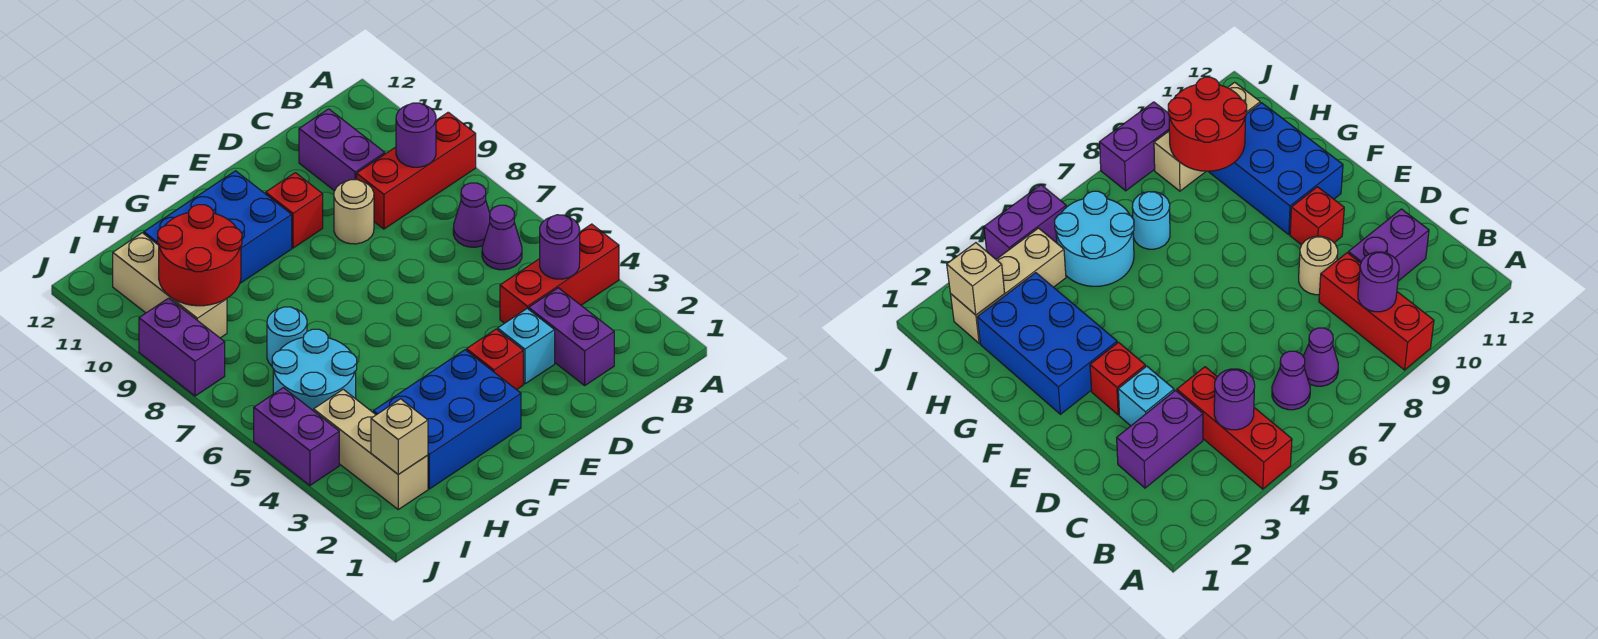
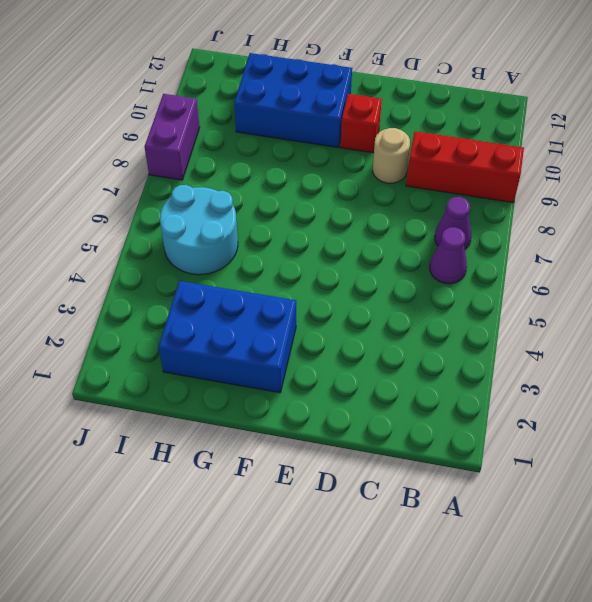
none -> red 1x3 brick [500,224,619,323]
none -> purple 1x2 brick [529,288,614,385]
none -> purple 1x2 brick [299,109,385,191]

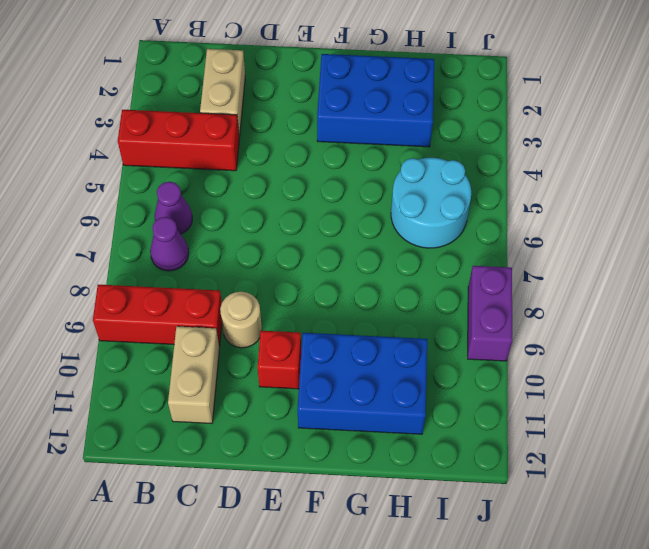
tan 1x2 brick [200,49,245,137] -> purple 1x2 brick [529,288,614,385]
tan 1x2 brick [168,326,220,424] -> purple 1x2 brick [299,109,385,191]
none -> cyan 1x1 brick [498,309,555,384]
none -> red 1x1 brick [467,329,523,390]
none -> cyan 1x1 round brick [267,307,307,366]

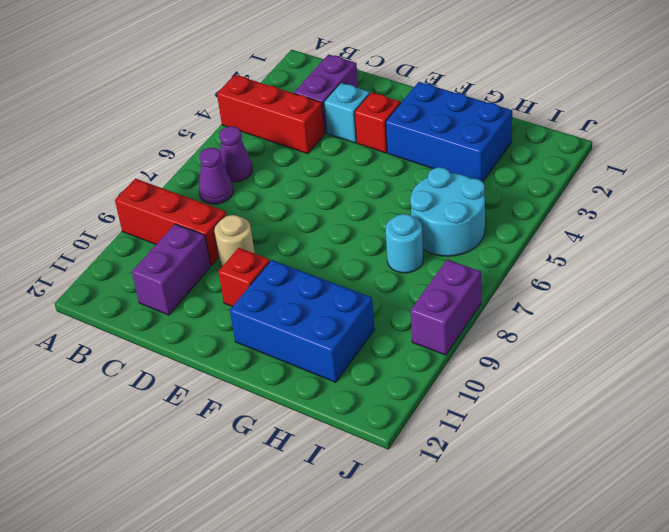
none -> tan 1x3 brick [314,390,428,509]
none -> tan 1x3 brick [113,233,227,338]
none -> purple 1x2 brick [254,388,339,485]

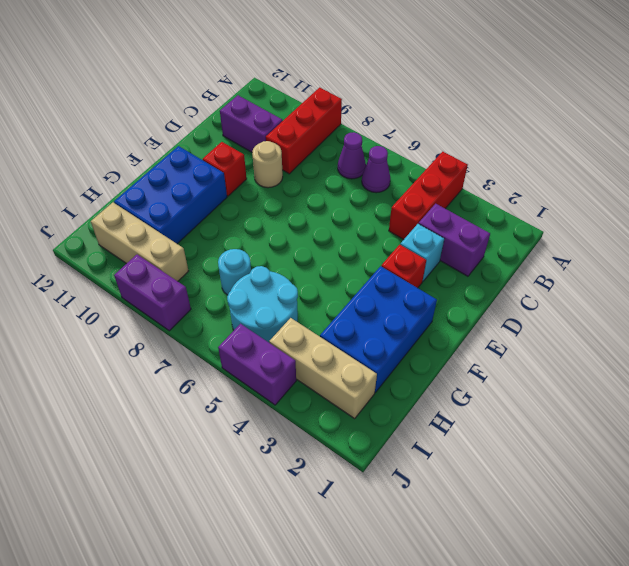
none -> purple 1x1 round brick [540,215,580,279]
none -> purple 1x1 round brick [396,103,436,167]
none -> red 2x2 round brick [158,205,242,306]

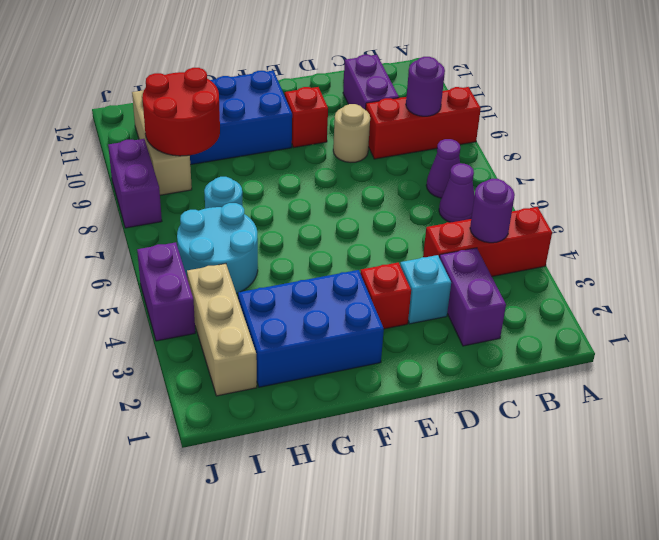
none -> tan 1x1 brick [371,399,428,474]

